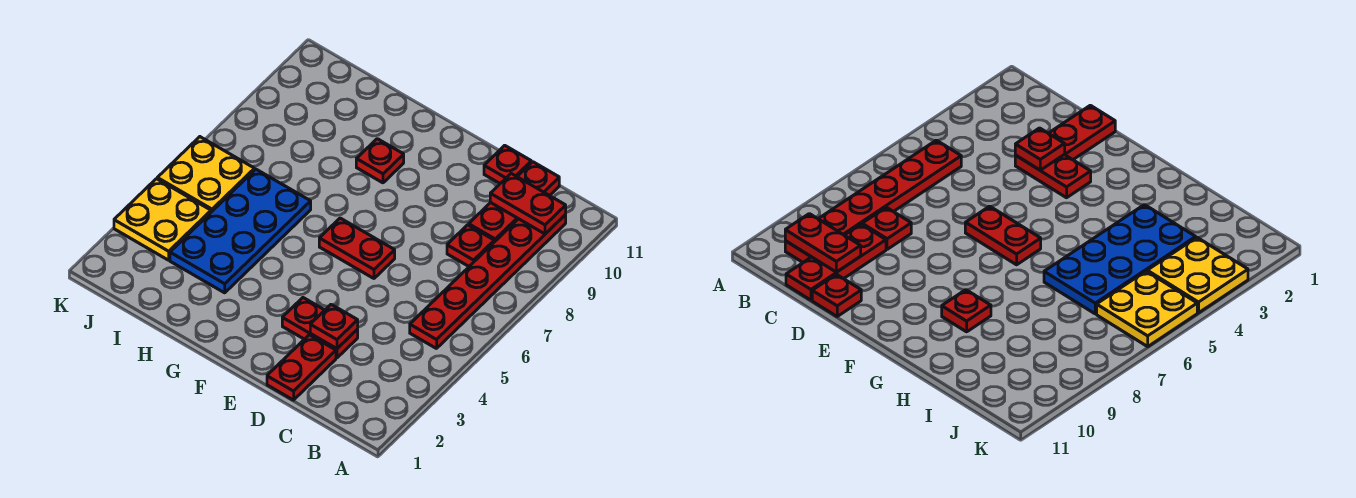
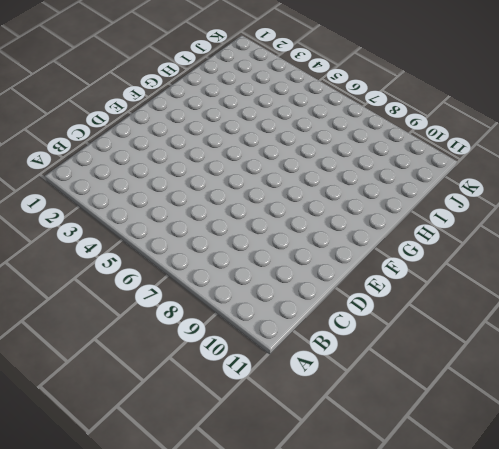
none -> red 1x6 plate [410,215,566,349]
none -> red 1x1 plate [447,225,494,266]
none -> red 1x3 plate [469,162,559,242]

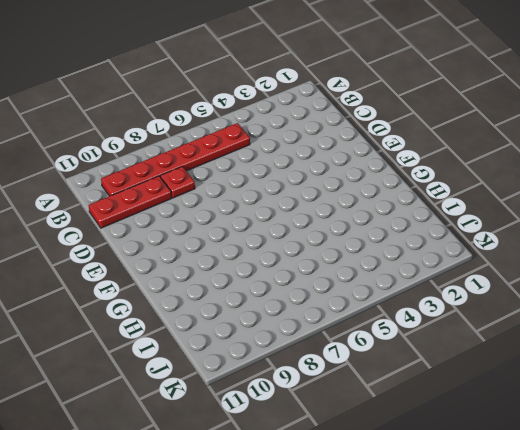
none -> red 1x2 plate [267,335,336,400]
none -> red 1x2 plate [282,298,358,358]
none -> red 1x1 plate [484,145,531,183]

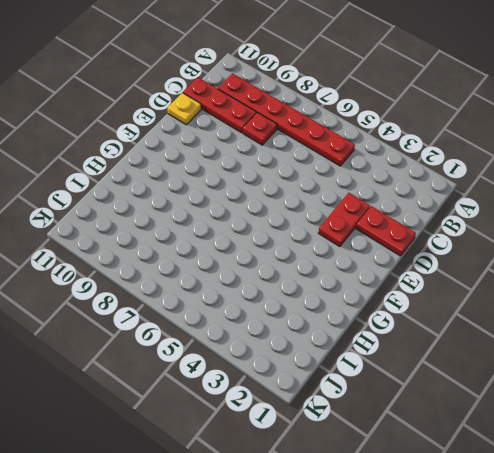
yellow 1x1 plate [167,93,201,125] -> red 1x1 plate [484,145,531,183]
none -> red 1x2 plate [319,218,395,278]
none -> red 1x1 plate [356,139,404,183]
none -> blue 2x4 plate [170,169,311,293]

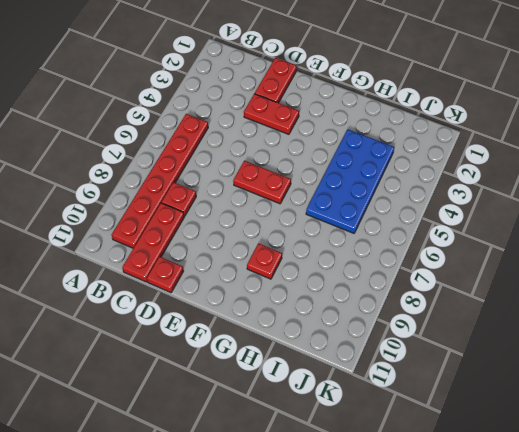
none -> yellow 2x2 plate [114,179,211,260]
none -> yellow 2x2 plate [157,137,255,212]
none -> red 1x2 plate [490,174,566,234]

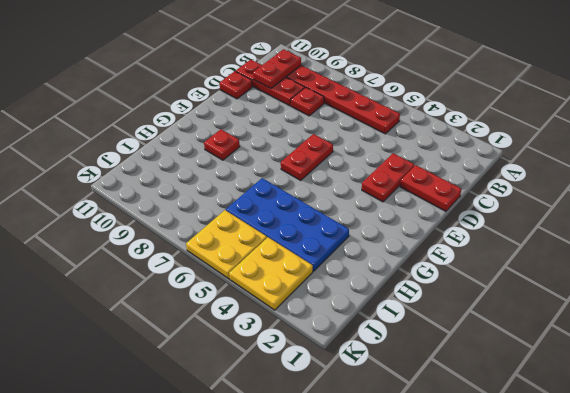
none -> red 1x1 plate [310,305,358,349]

